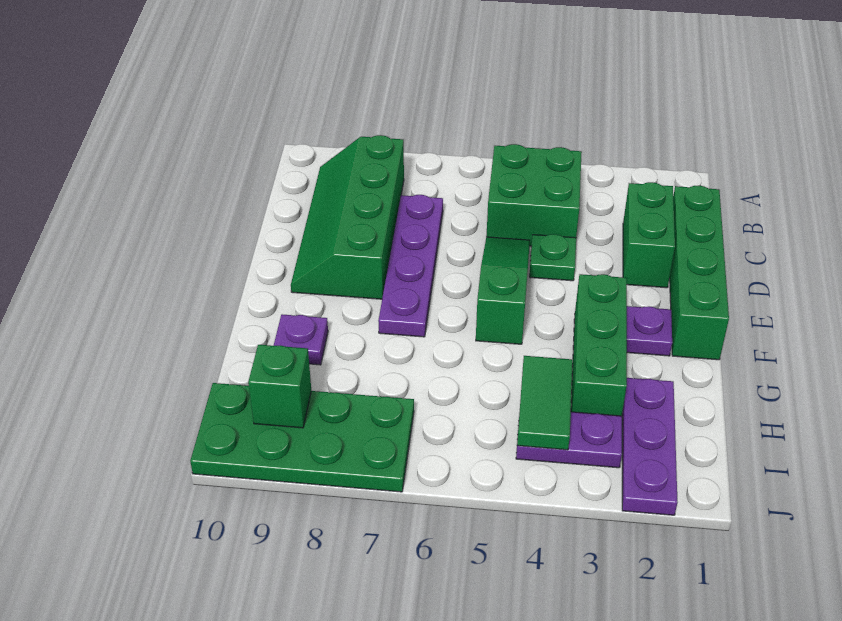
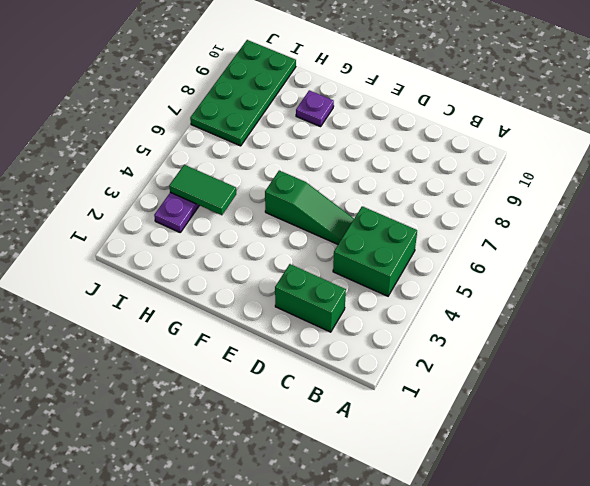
none -> green 2x4 slope [291,135,404,299]
none -> green 1x4 brick [670,186,729,360]
none -> purple 1x4 plate [378,195,443,337]

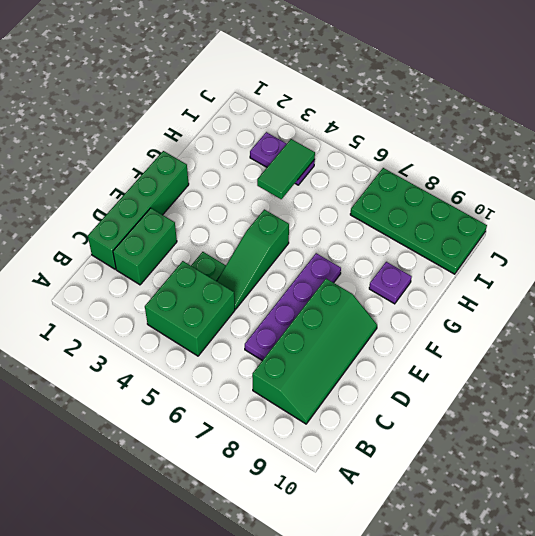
none -> purple 1x1 plate [627,306,672,356]
none -> green 1x3 brick [571,274,627,416]
none -> purple 1x3 plate [622,378,677,515]

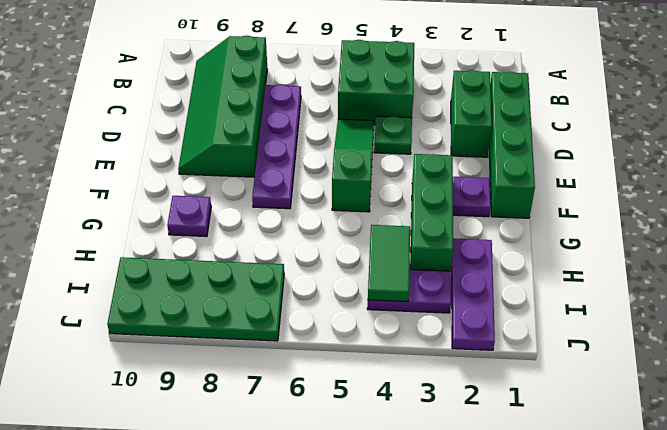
none -> green 1x1 brick [248,345,311,428]

